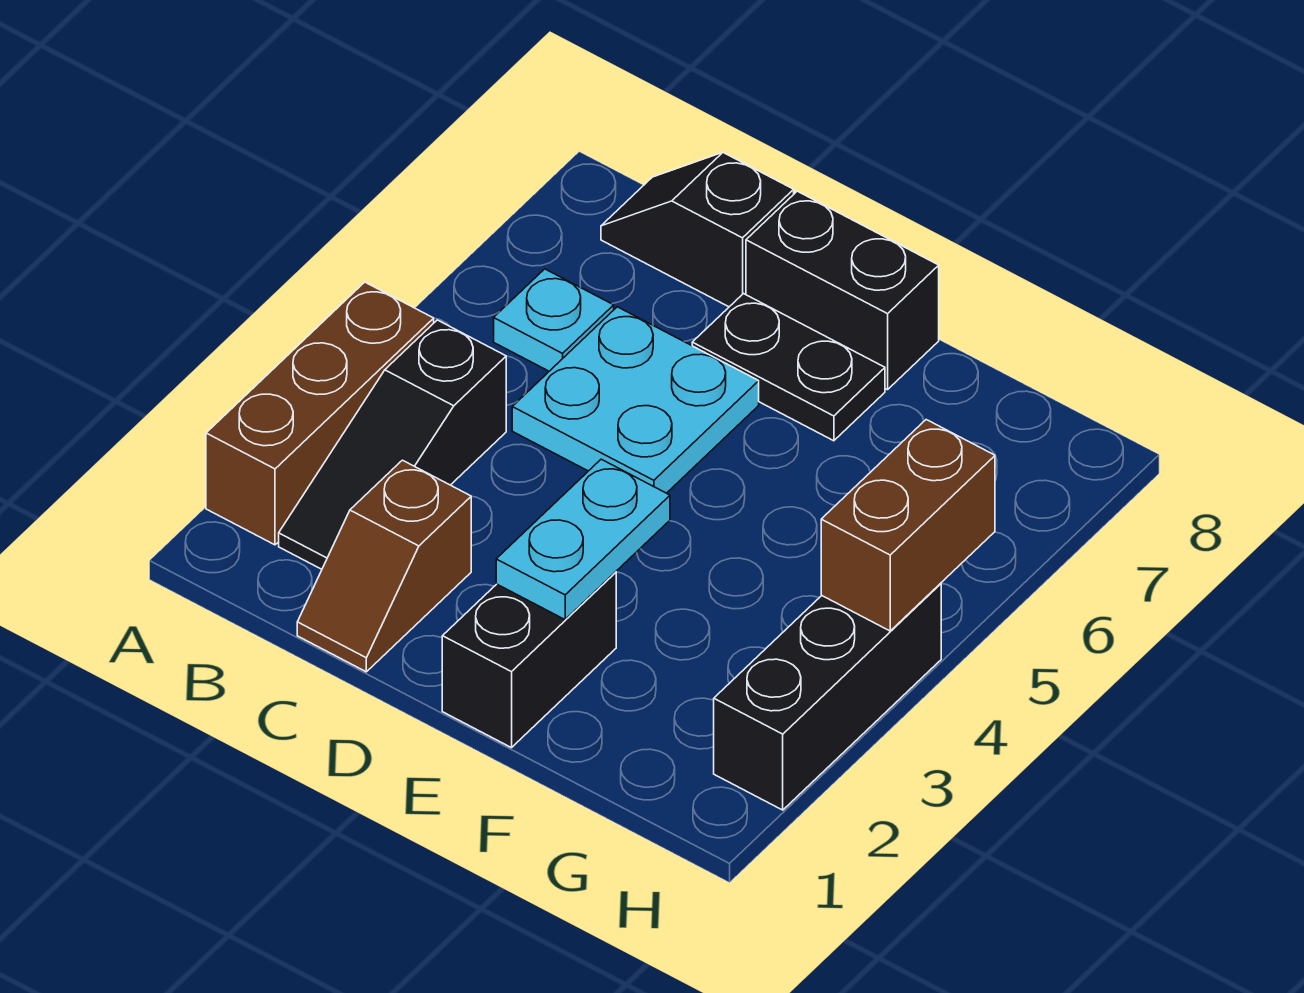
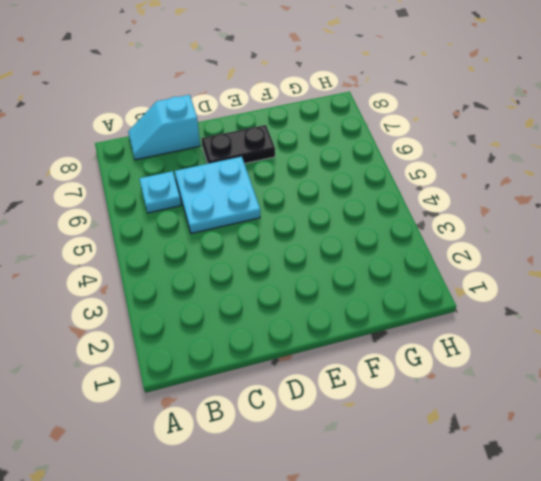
cyan 1x2 slope [128,95,200,160] -> black 1x2 slope [601,153,794,307]
none -> brown 1x3 brick [206,282,434,545]
none -> black 1x3 slope [279,320,506,569]
none -> brown 1x2 slope [297,460,471,672]

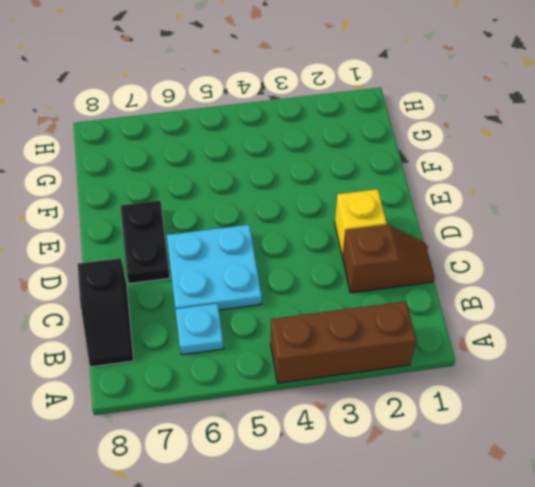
yellow 1x1 brick [335,189,387,256] -> none
none -> black 1x3 slope [279,320,506,569]
none -> black 1x2 brick [746,191,939,390]
none -> black 1x2 brick [442,572,616,748]

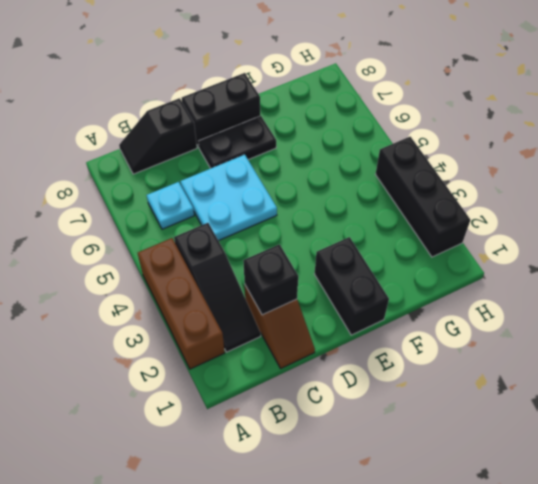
black 1x1 brick [243,244,298,315] -> none
none -> cyan 1x2 plate [496,459,670,619]
none -> brown 1x2 brick [821,420,995,631]

